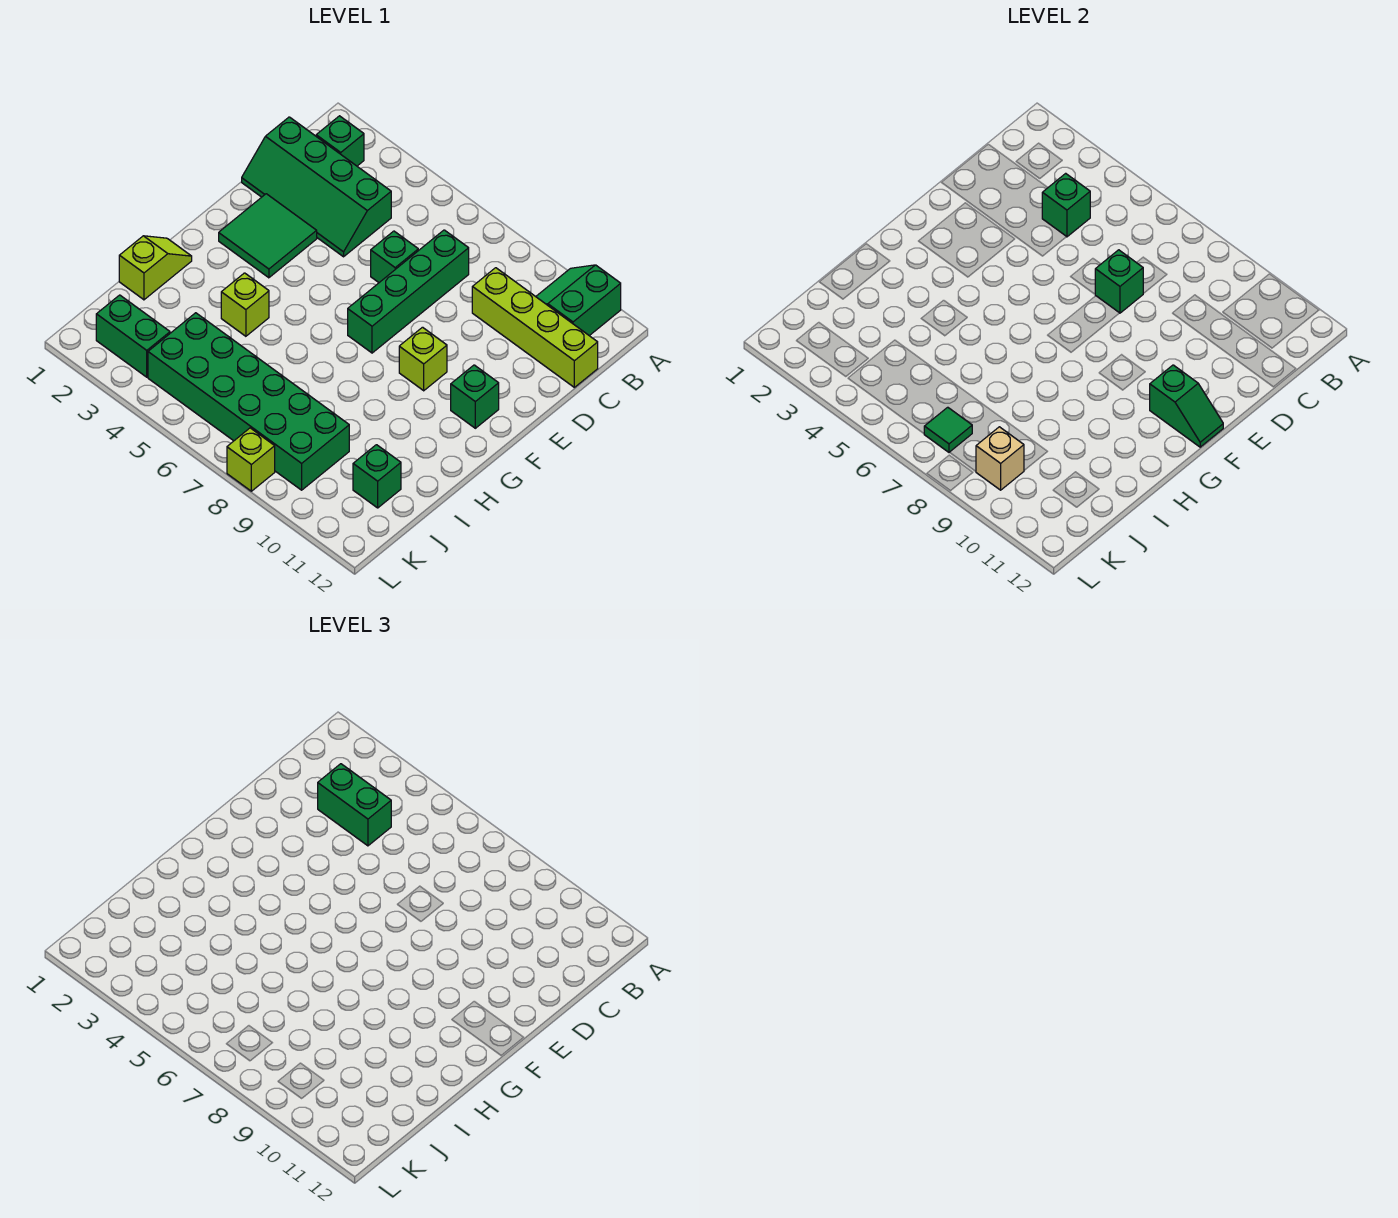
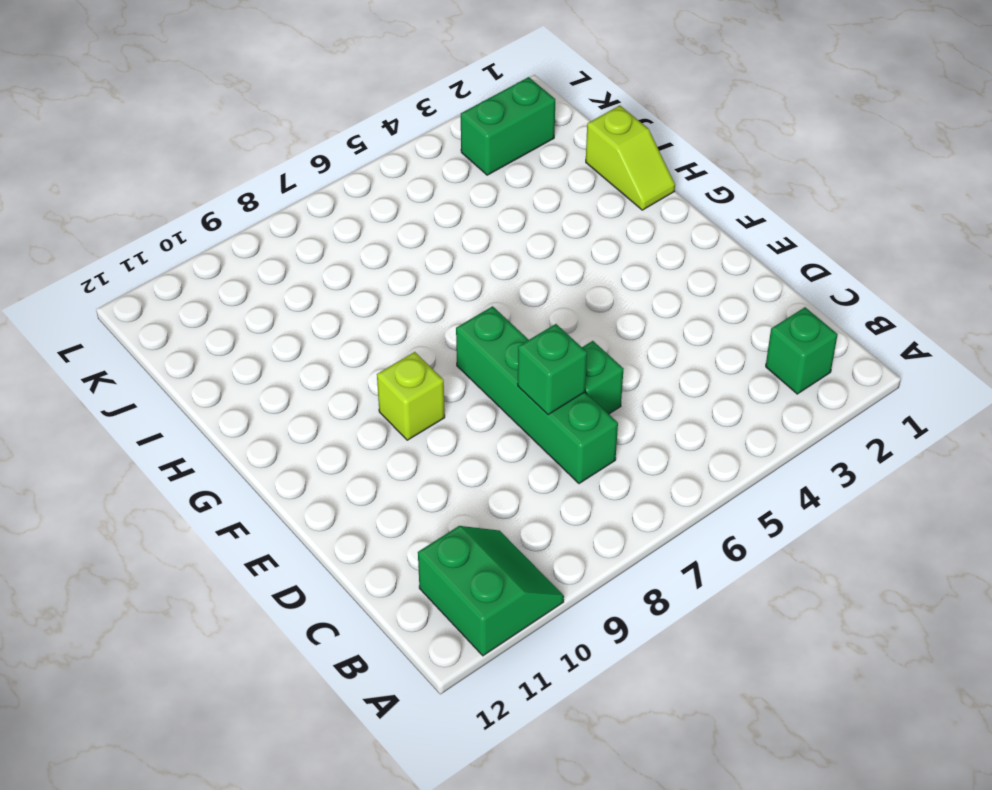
none -> green 2x4 slope [242,117,391,257]
none -> lime 1x4 brick [472,268,598,387]
none -> green 2x2 tile [219,194,317,278]

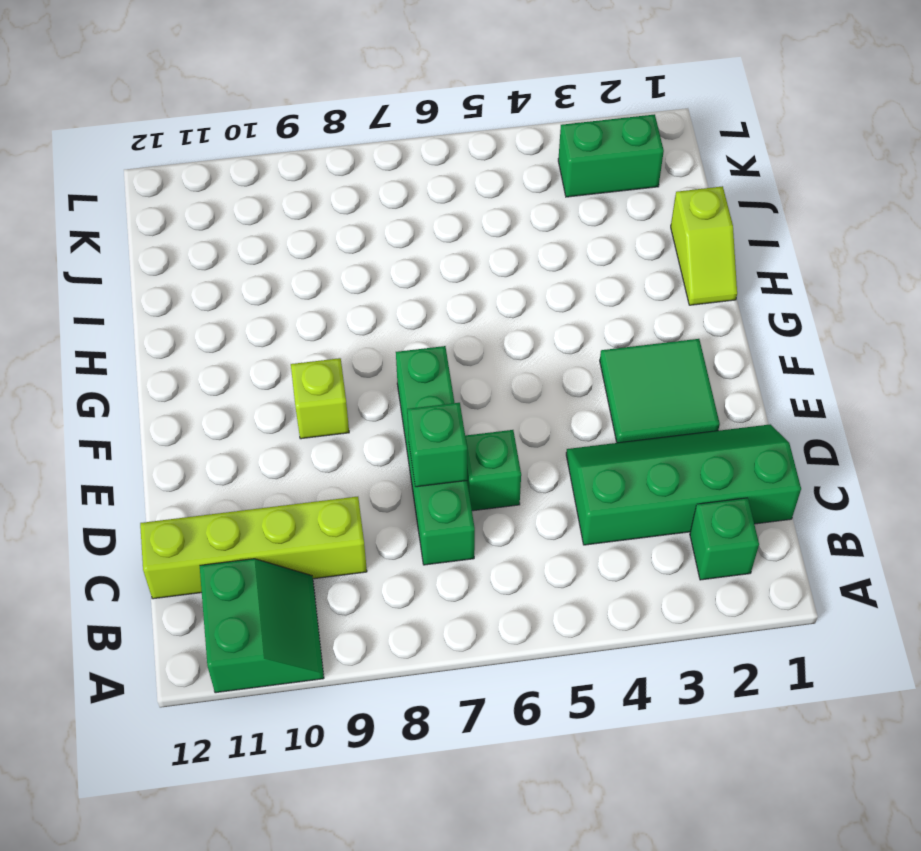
none -> green 1x1 brick [451,365,499,428]
none -> lime 1x1 brick [221,273,269,336]
none -> green 2x6 brick [148,313,349,490]

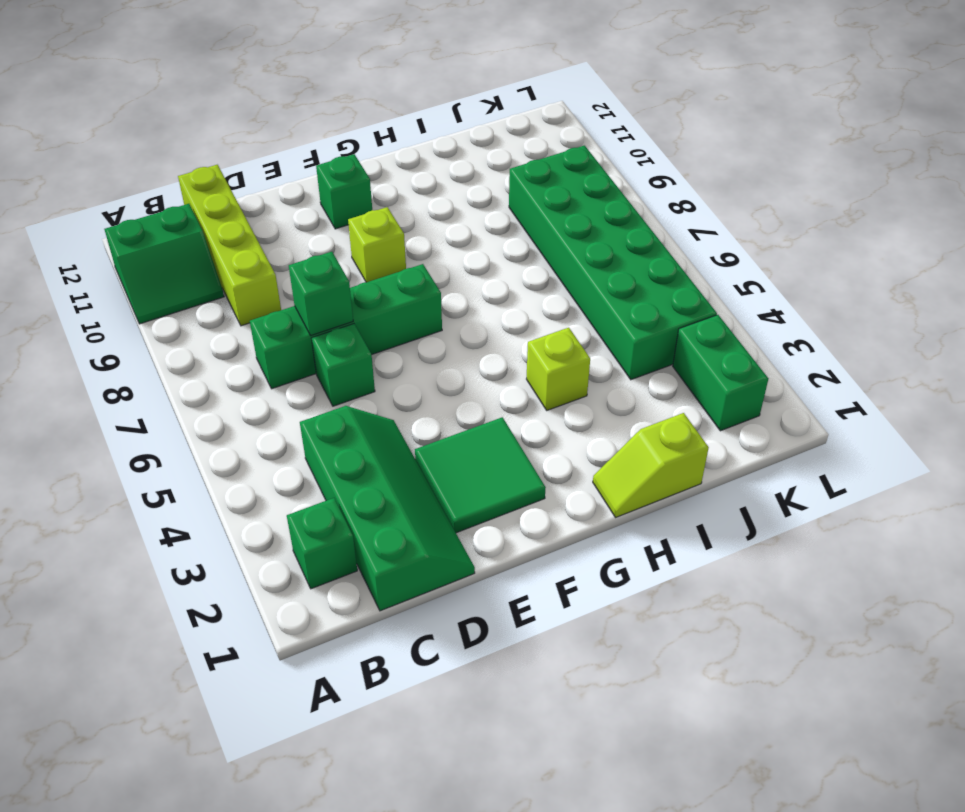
none -> green 1x1 brick [353,445,401,508]
none -> lime 1x1 brick [227,428,275,491]
none -> green 1x1 brick [1042,173,1090,237]

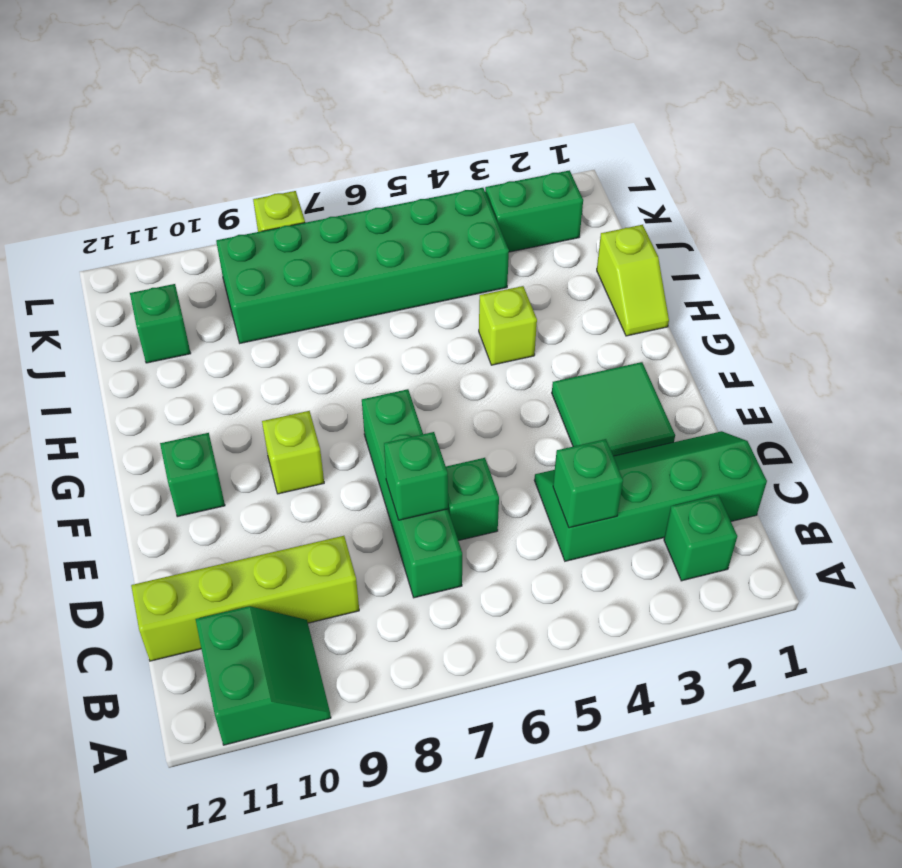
none -> green 1x2 slope [1150,365,1223,447]
none -> green 1x1 tile [924,407,972,452]
none -> tan 1x1 brick [976,427,1024,490]

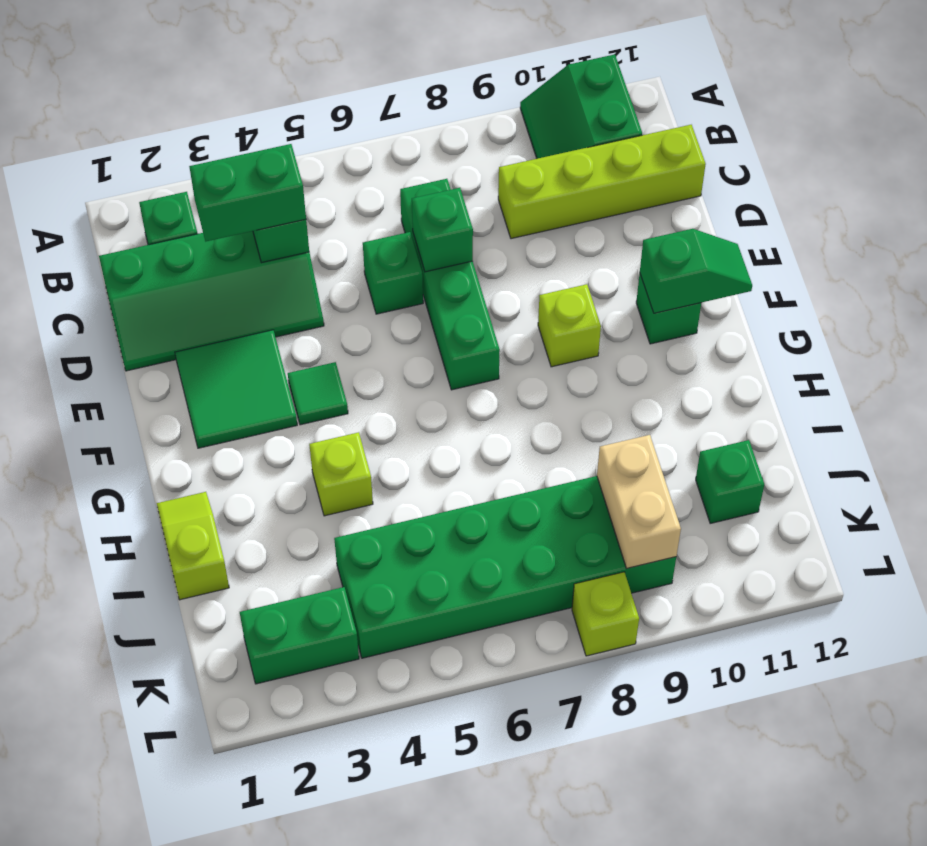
green 1x1 tile [288,362,348,425] -> green 1x1 tile moved to [924,407,972,452]
tan 1x2 brick [597,435,681,568] -> tan 1x1 brick [976,427,1024,490]

